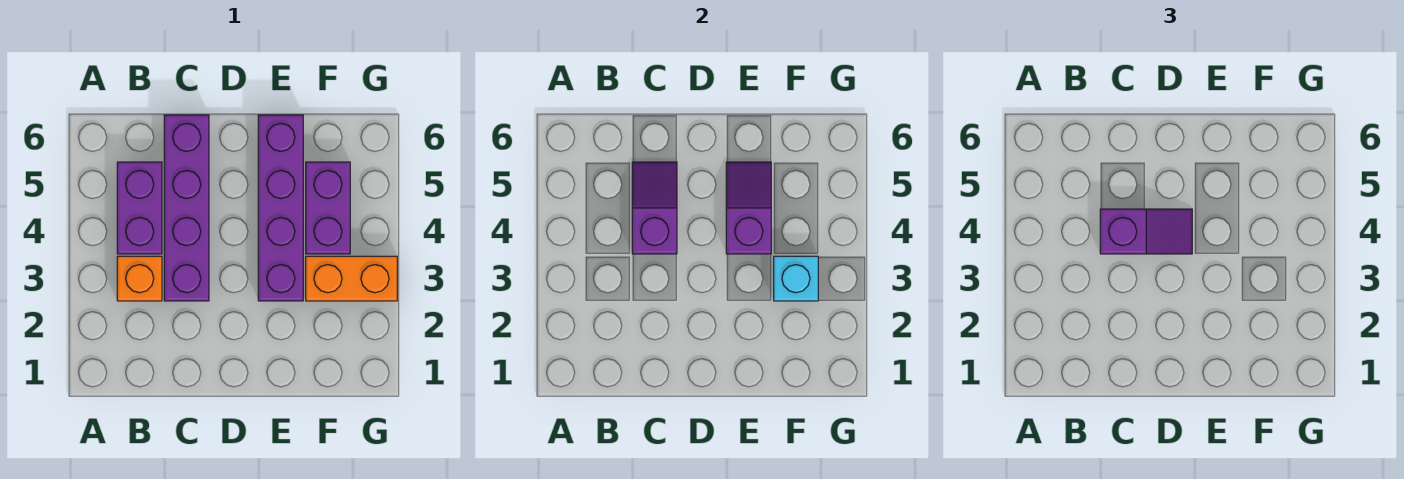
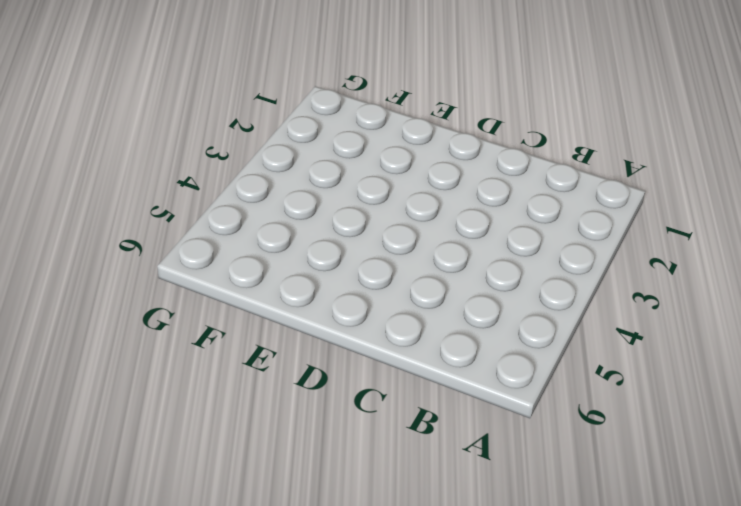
none -> orange 1x1 brick [117,256,162,301]
none -> purple 1x2 brick [117,162,162,254]

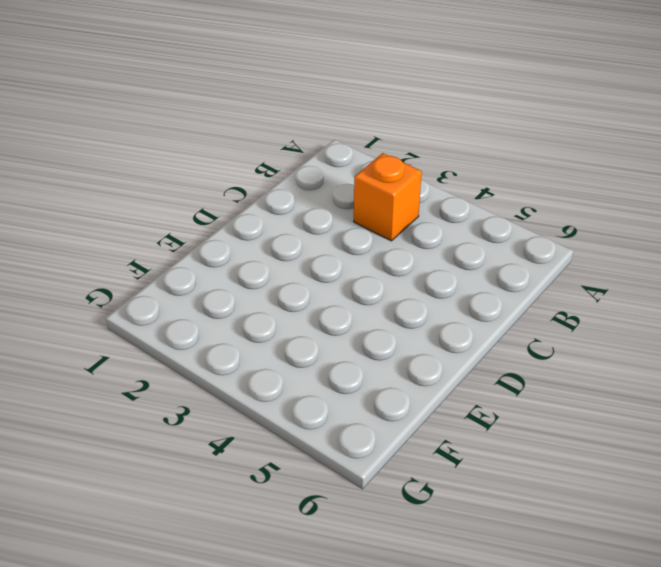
none -> purple 1x2 brick [117,162,162,254]
none -> purple 1x4 brick [164,115,209,301]

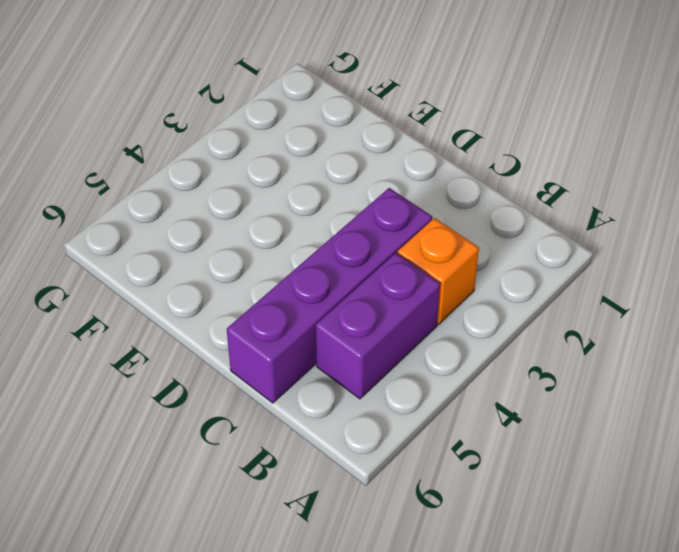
none -> purple 1x4 brick [258,115,303,301]
none -> orange 1x2 brick [306,256,397,301]

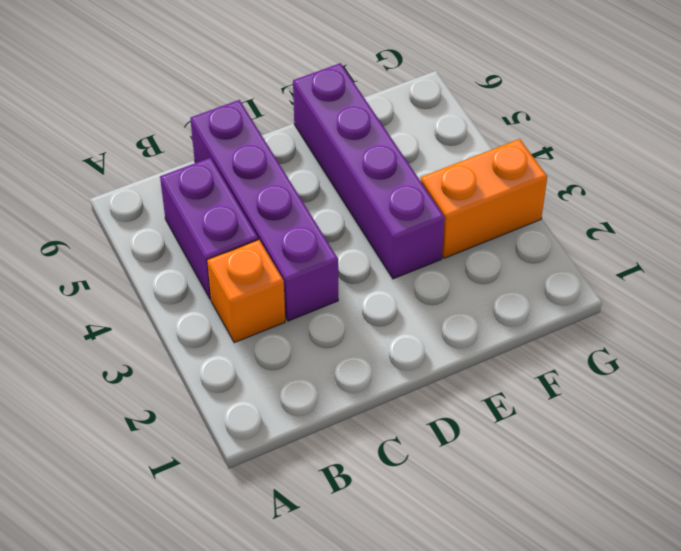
none -> purple 1x2 brick [306,162,350,254]
none -> purple 1x2 slope [632,162,677,254]

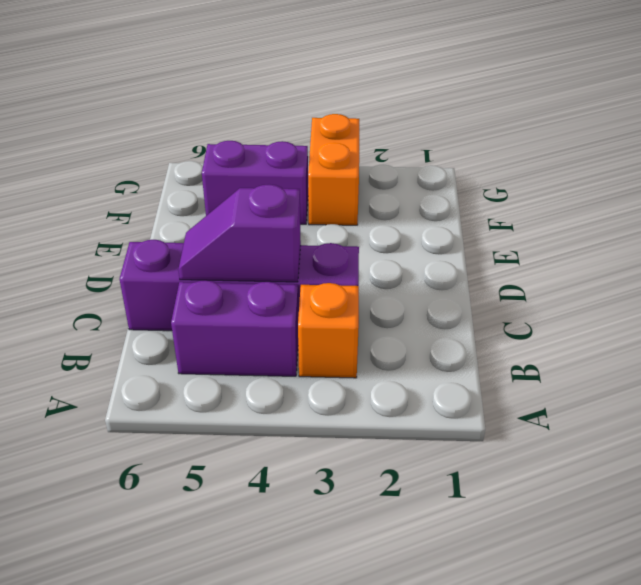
none -> purple 1x4 brick [258,115,303,301]
none -> purple 1x2 slope [726,162,771,254]

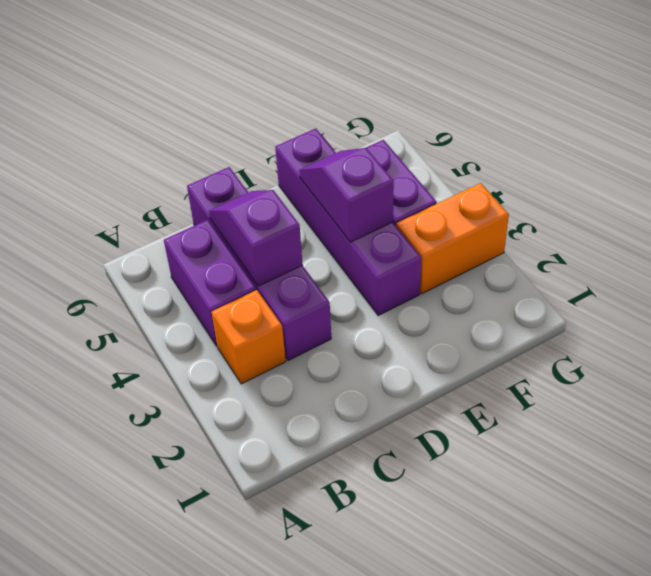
none -> cyan 1x1 brick [774,256,818,301]
none -> purple 1x2 slope [1100,209,1192,254]

